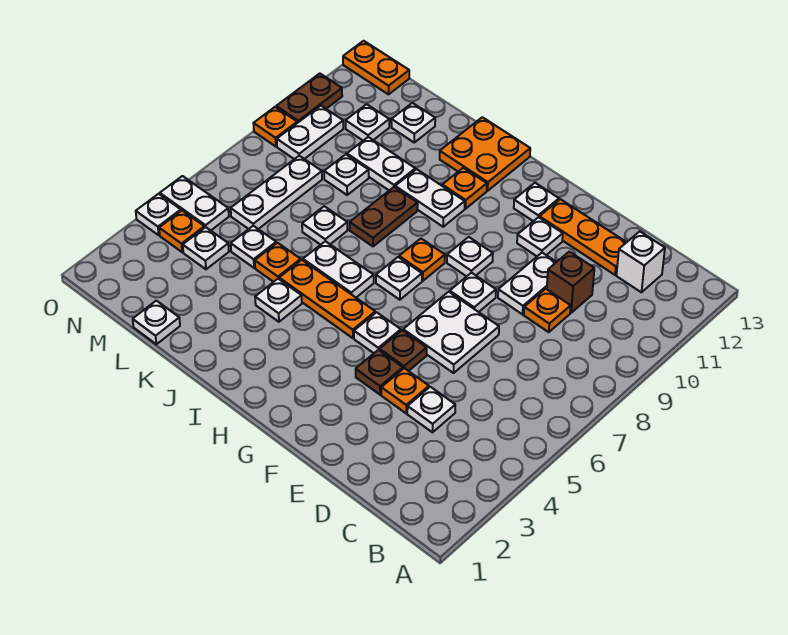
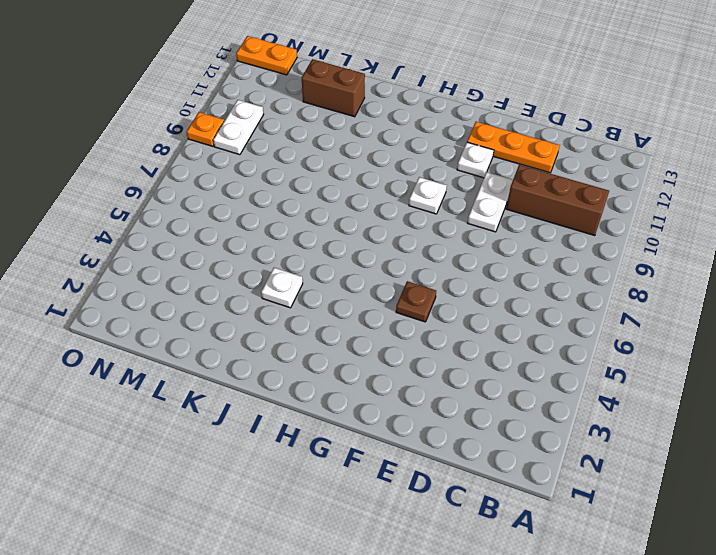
brown 1x3 brick [506,165,609,236] -> brown 1x1 brick [547,252,594,313]
brown 1x2 brick [302,59,365,117] -> white 1x1 plate [391,103,435,142]
none -> white 1x1 brick [616,231,665,292]
none -> white 1x1 plate [407,387,455,432]
none -> orange 1x1 plate [524,289,571,332]
none -> orange 1x1 plate [381,368,429,413]

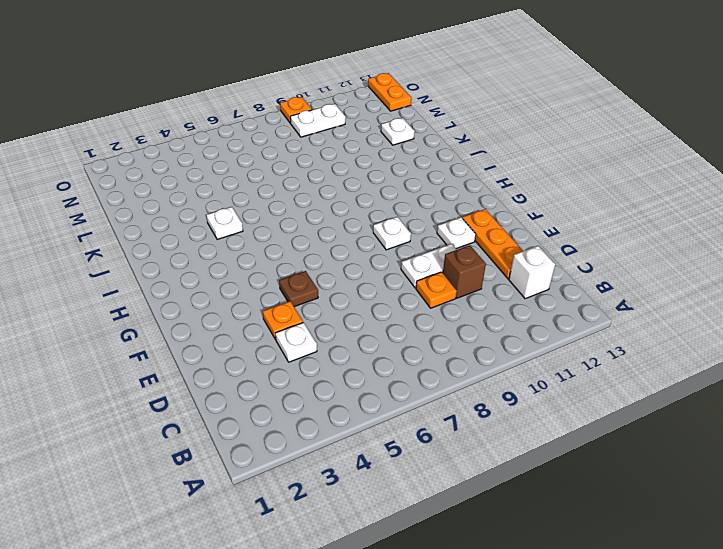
none -> white 2x2 plate [403,292,499,373]
none -> brown 1x1 plate [356,350,403,395]
none -> white 1x1 plate [450,273,496,312]
none -> white 1x1 plate [354,312,401,353]

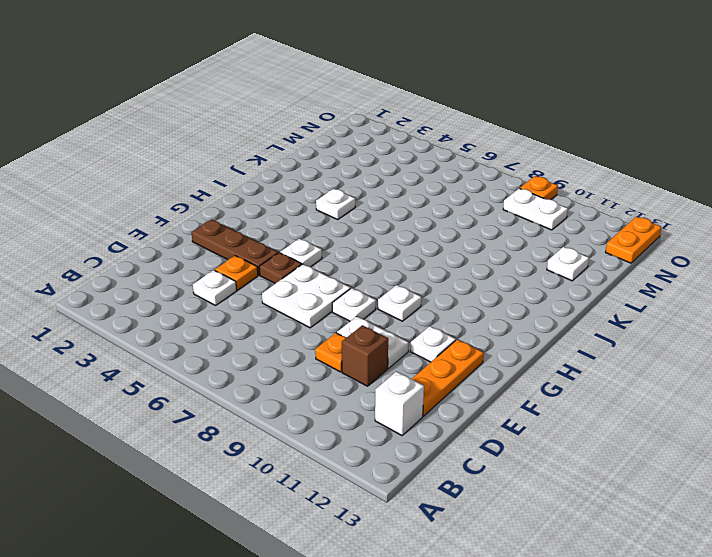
brown 1x3 plate [192,220,278,275] -> brown 1x1 plate [356,350,403,395]
none -> white 1x1 plate [514,183,559,221]
none -> orange 1x3 plate [279,260,375,338]
none -> white 1x1 plate [376,257,422,300]
none -> orange 1x1 plate [399,239,445,281]

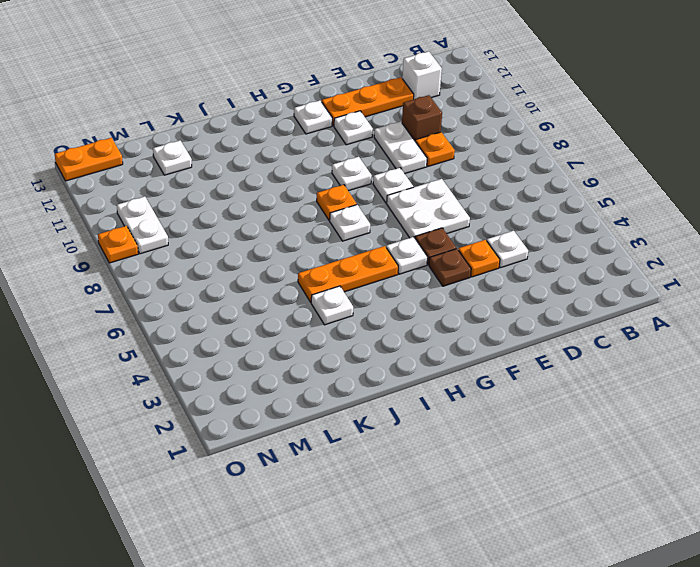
none -> white 1x2 plate [303,241,374,297]
none -> white 1x2 plate [395,169,465,227]
none -> orange 1x1 plate [442,168,487,209]
none -> orange 2x2 plate [440,117,530,191]

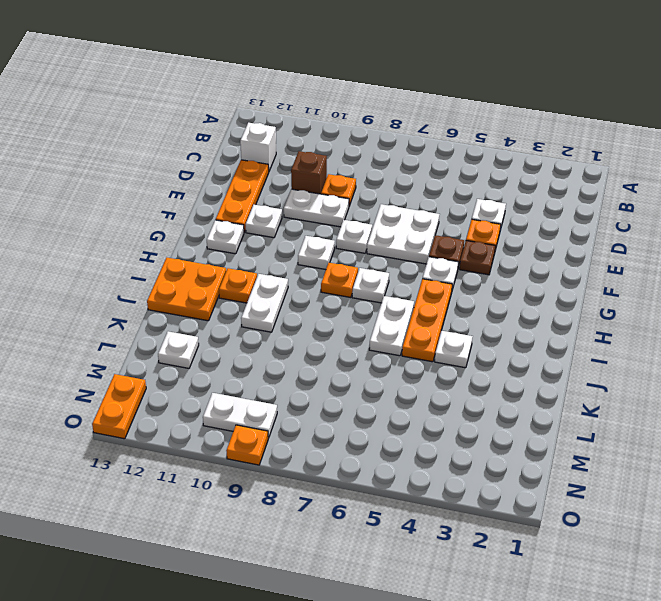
none -> brown 1x2 plate [350,187,418,246]
none -> orange 1x1 plate [255,243,301,282]
none -> white 1x1 plate [302,206,348,245]
none -> white 1x2 plate [347,137,415,190]

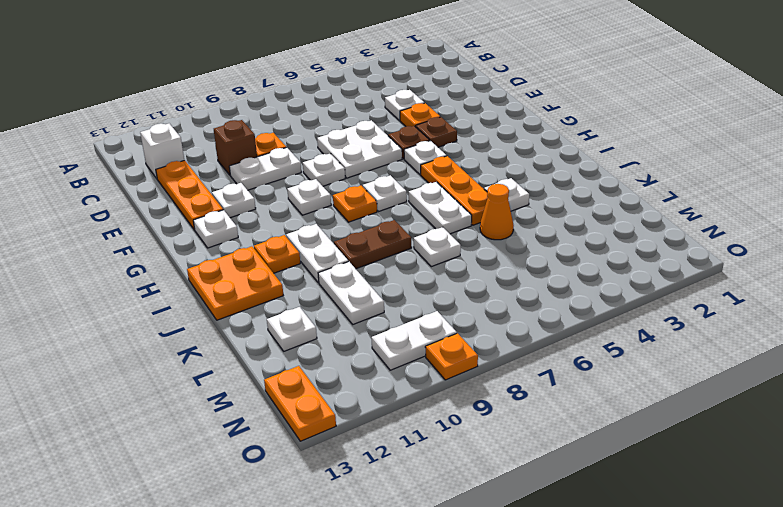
orange 1x1 cone [480,184,514,240] -> orange 1x1 plate [255,243,301,282]
none -> white 1x1 plate [133,301,180,344]
none -> white 1x1 plate [231,226,276,268]
none -> white 1x1 plate [324,154,369,195]
none -> white 1x1 plate [183,227,229,269]

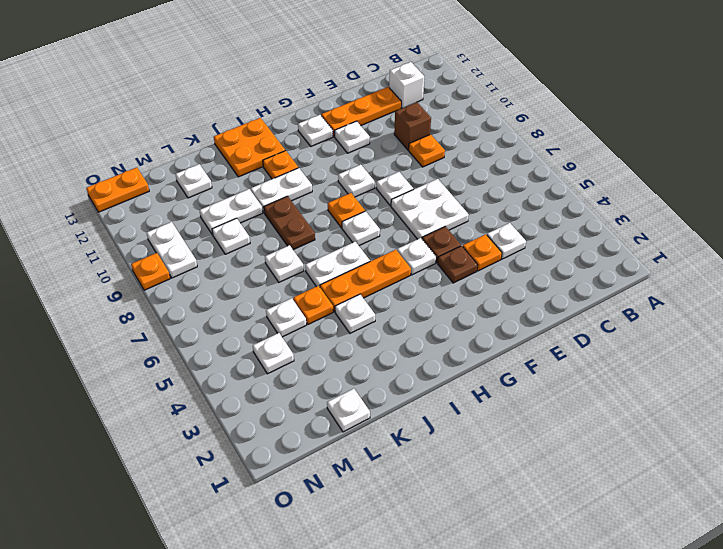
none -> white 1x2 plate [498,253,556,314]
none -> white 1x3 plate [231,156,322,229]
none -> white 1x1 plate [346,104,389,141]
none -> orange 1x1 plate [159,211,205,252]

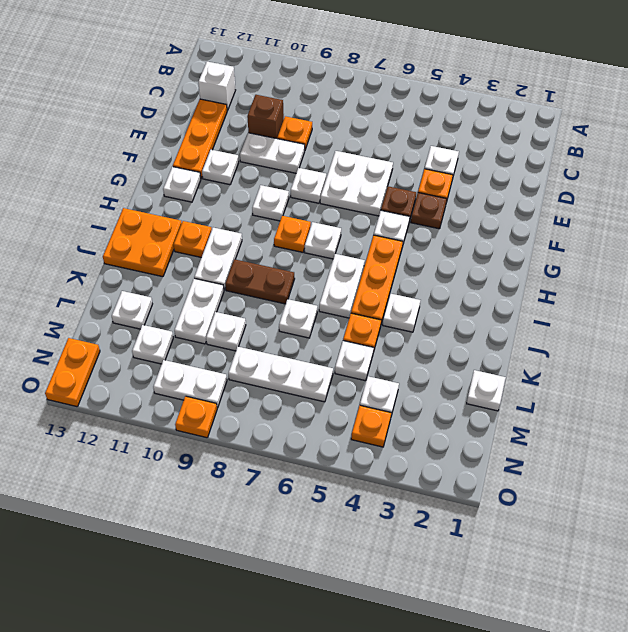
none -> white 1x2 plate [160,176,229,230]
none -> white 1x1 plate [136,194,181,235]
none -> brown 1x2 plate [276,74,342,123]

